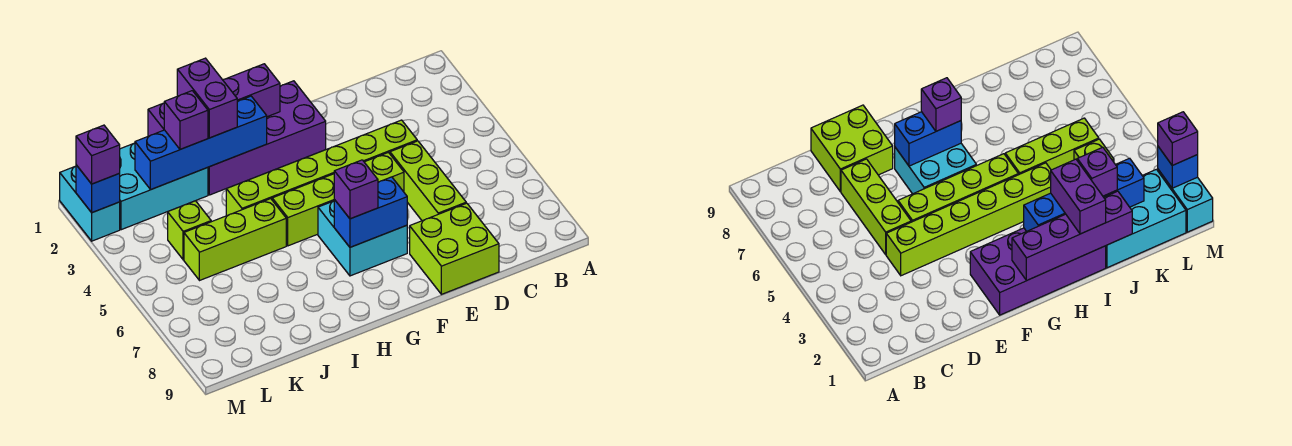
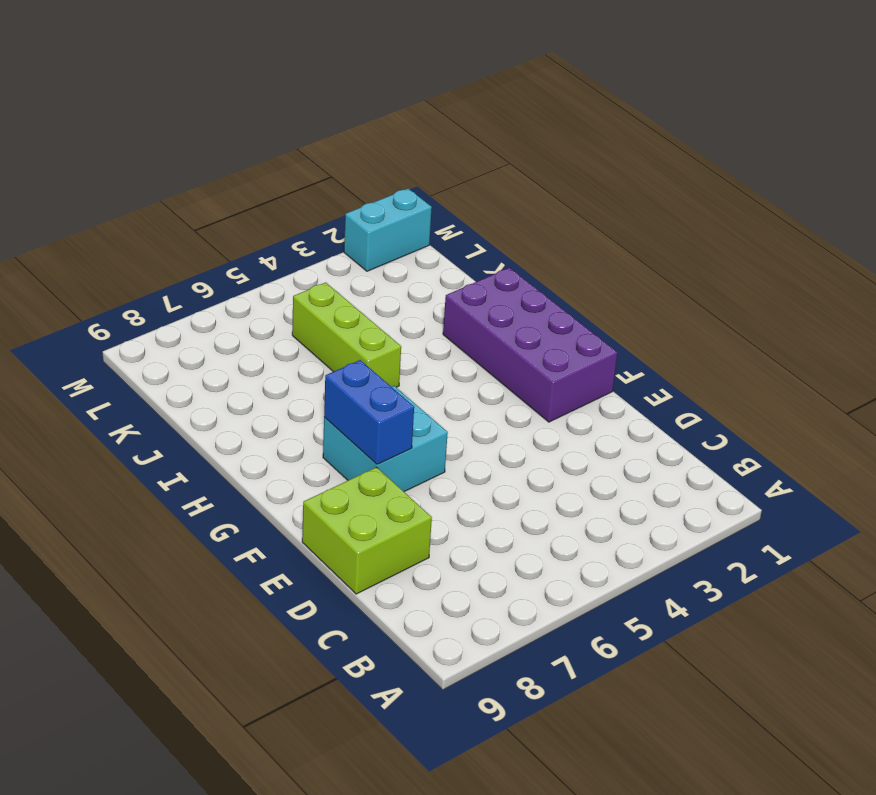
none -> lime 1x6 brick [226,120,417,216]
none -> lime 1x3 brick [390,141,466,221]
none -> lime 1x4 brick [272,153,404,246]

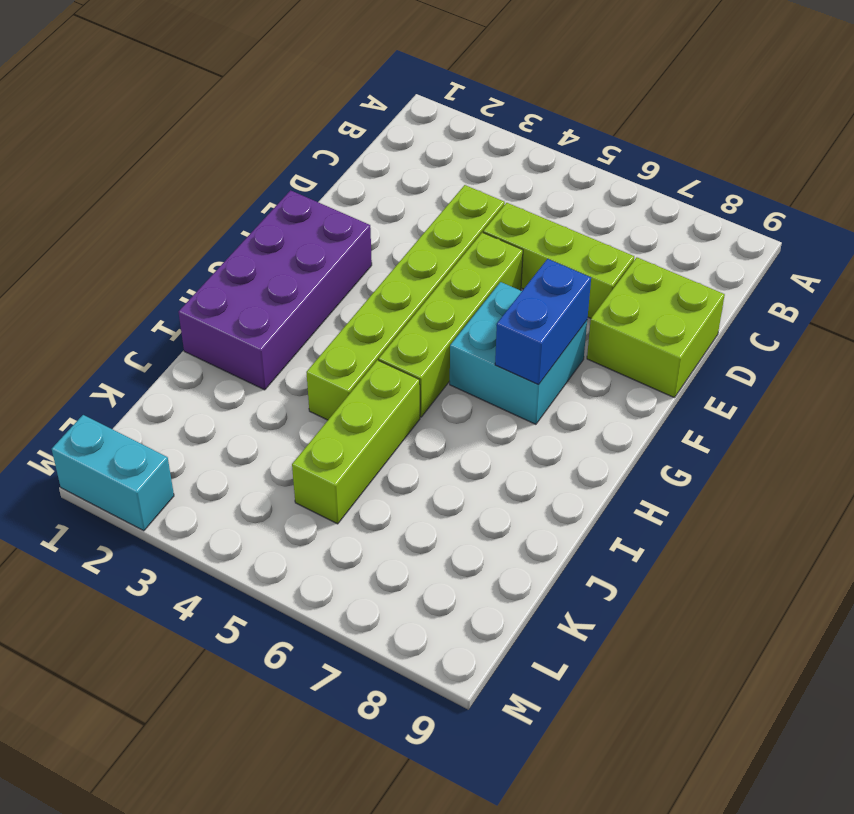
none -> cyan 2x3 brick [119,143,208,230]
none -> lime 1x1 brick [168,201,211,260]
none -> purple 1x4 brick [148,64,280,136]

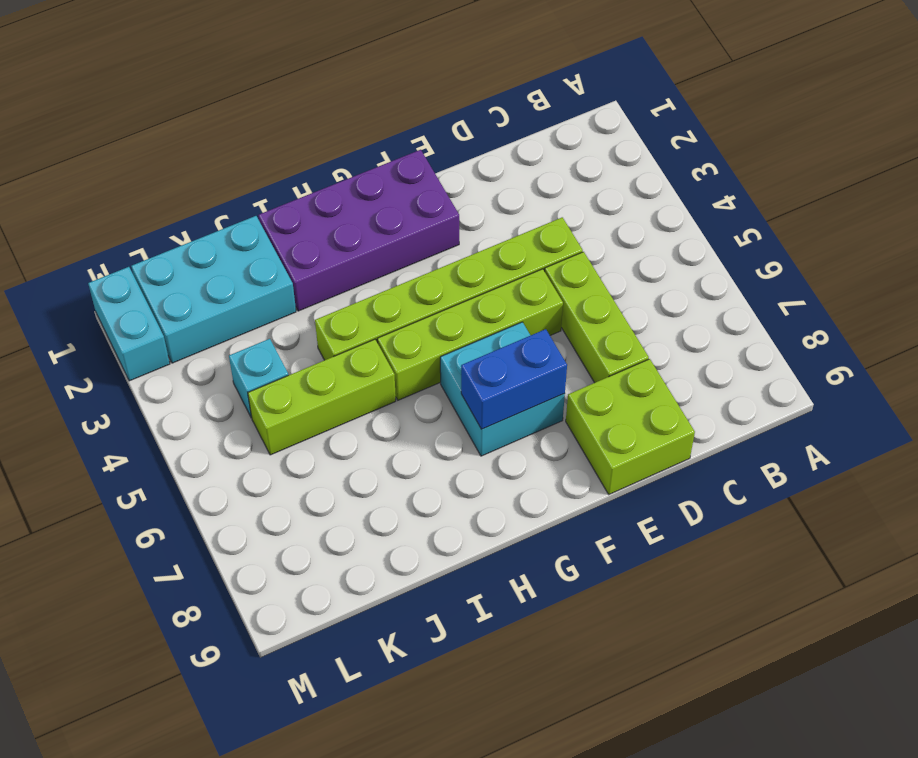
cyan 1x1 brick [229,339,288,418] -> lime 1x1 brick [168,201,211,260]
none -> purple 1x4 brick [148,64,280,136]
none -> blue 1x4 brick [135,96,267,190]
none -> blue 1x1 brick [76,165,120,213]

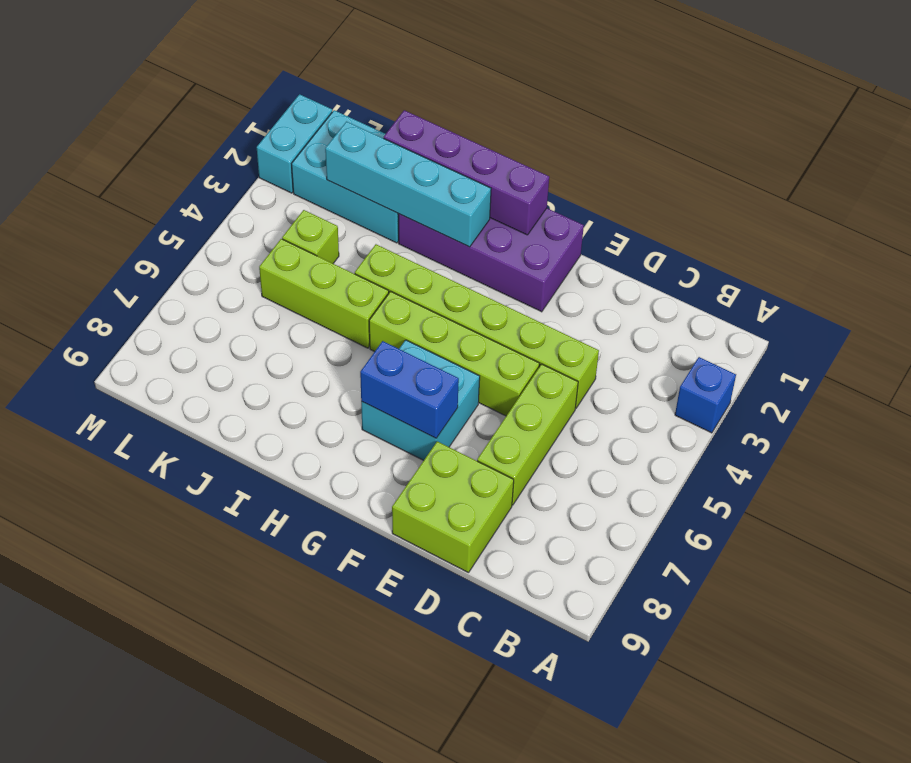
blue 1x1 brick [675,357,736,433] -> blue 1x1 brick moved to [76,165,120,213]
cyan 1x4 brick [325,122,491,247] -> blue 1x4 brick [135,96,267,190]
none -> purple 1x1 brick [334,160,378,219]
none -> purple 1x2 brick [177,58,237,138]
none -> purple 1x1 brick [164,91,208,149]

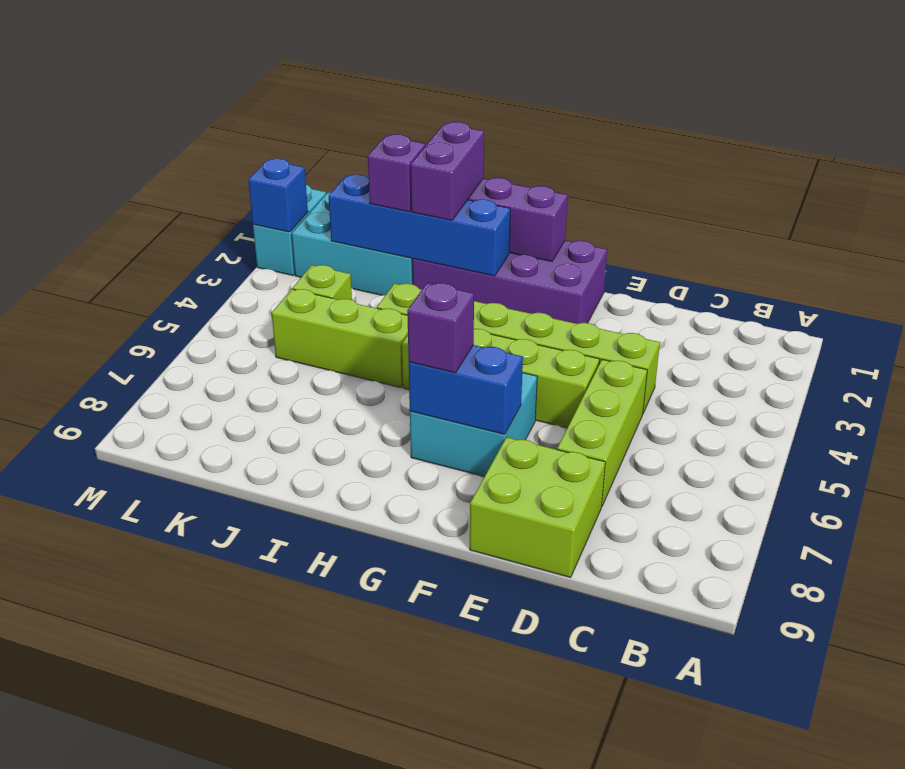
none -> purple 1x1 brick [76,125,120,184]

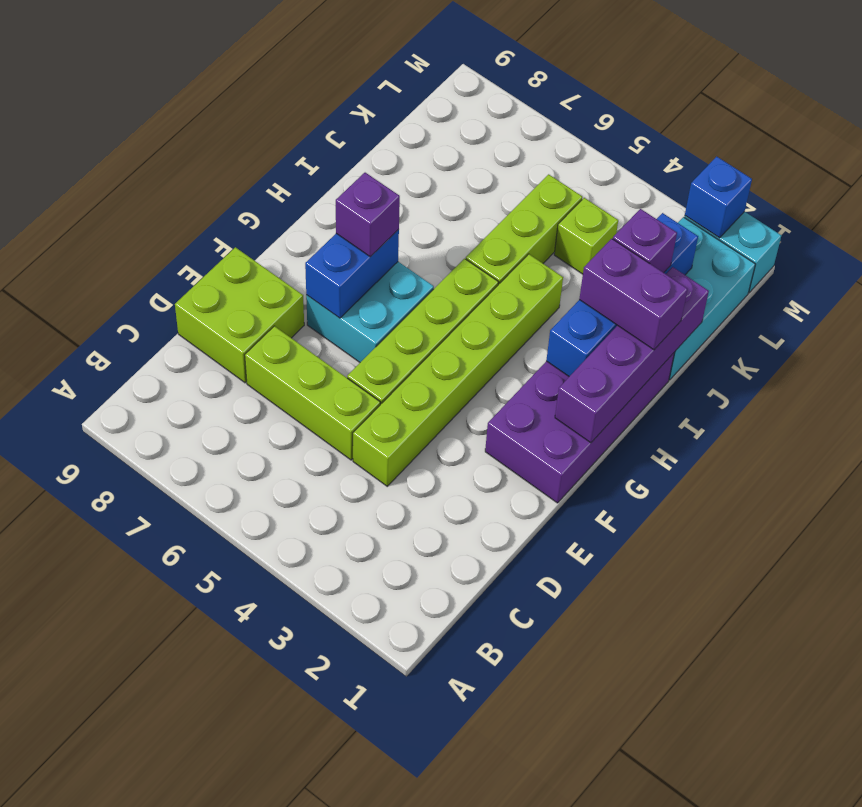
none -> purple 1x1 brick [76,125,120,184]

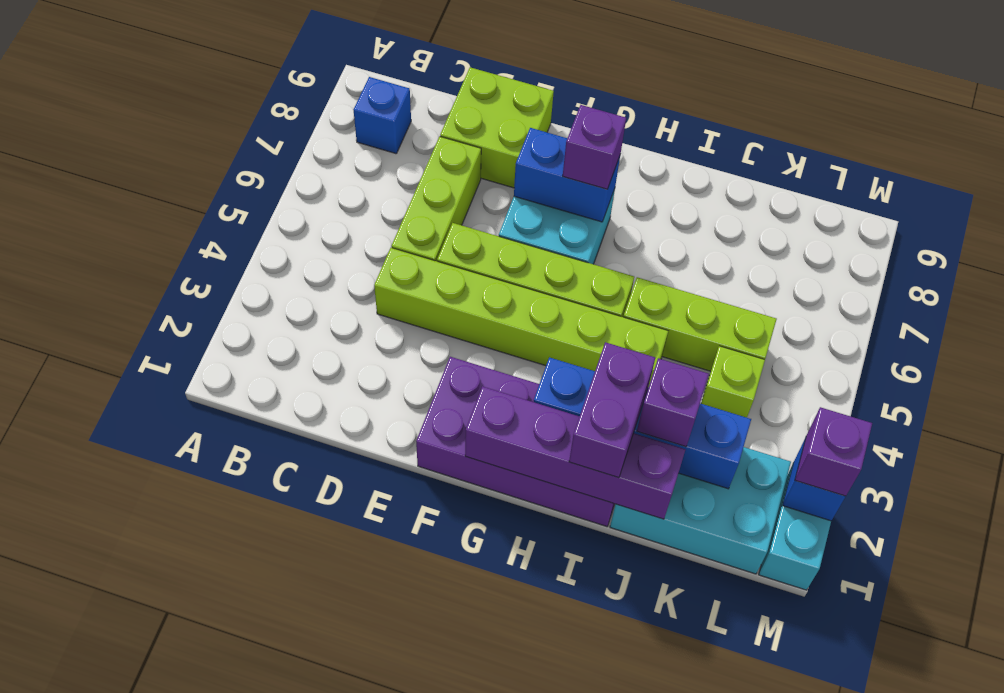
blue 1x1 brick [354,77,411,154] -> none

